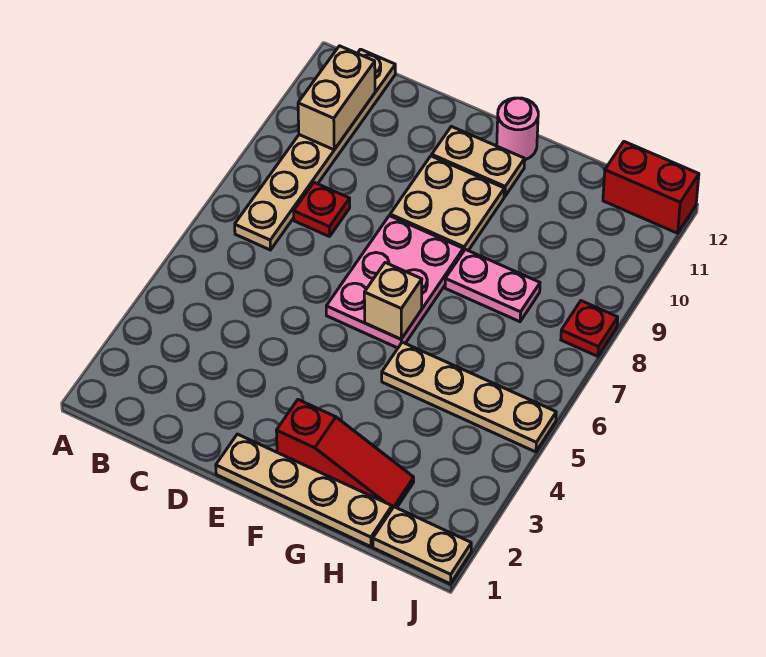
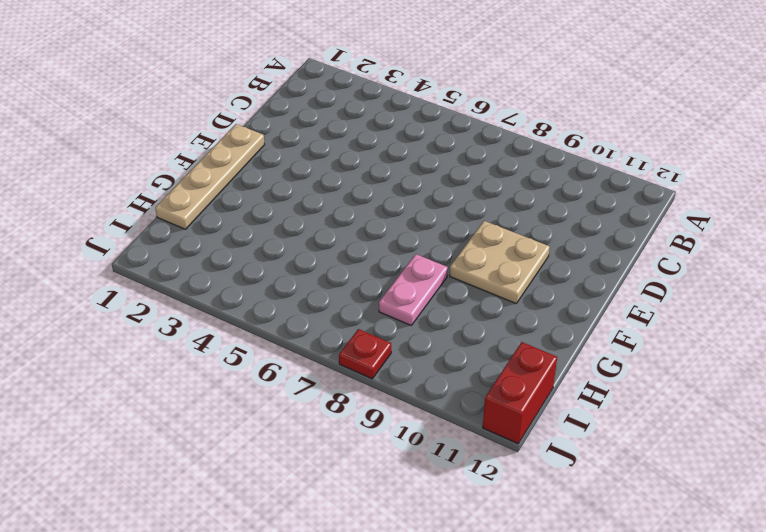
none -> tan 1x6 plate [235,49,395,250]
none -> red 1x1 plate [294,182,350,237]
none -> pink 2x3 plate [326,216,463,348]

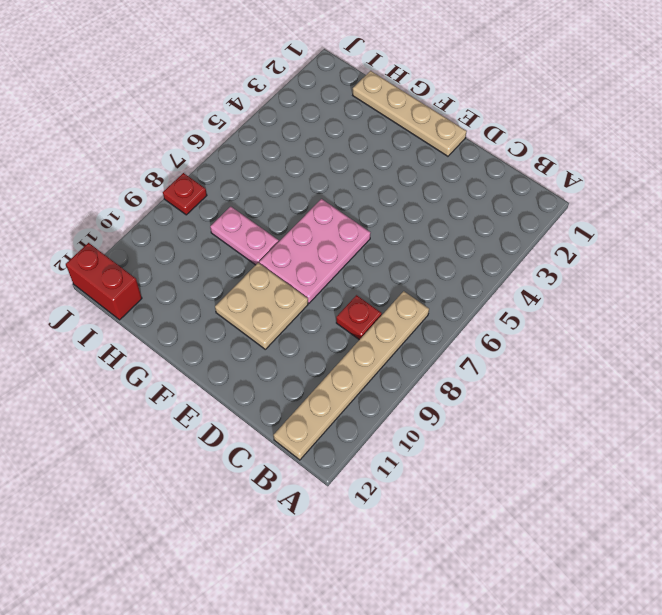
none -> tan 1x2 plate [432,126,525,197]
none -> red 1x3 slope [276,400,414,509]
none -> pink 1x1 round brick [497,98,538,160]

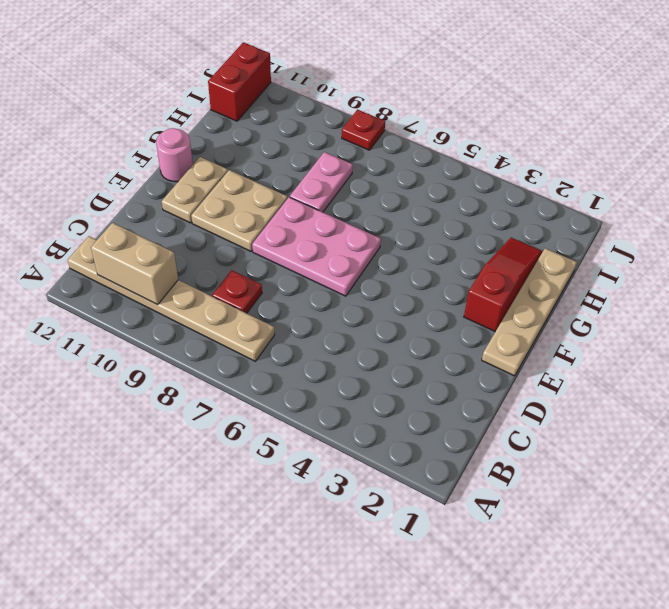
none -> tan 1x4 plate [382,342,556,452]
none -> tan 1x2 plate [373,507,471,584]
none -> tan 1x1 brick [364,263,422,339]

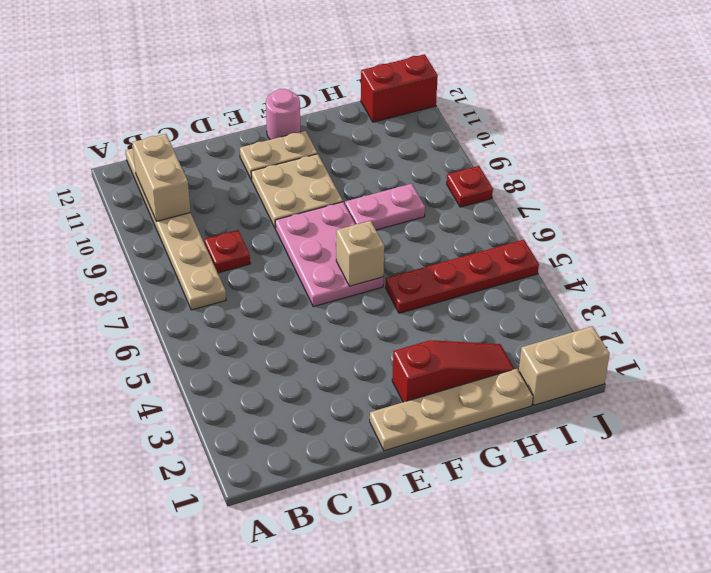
red 1x4 plate [386,240,539,313] -> tan 1x4 plate [382,342,556,452]
tan 1x2 brick [519,326,610,405] -> tan 1x2 plate [373,507,471,584]

